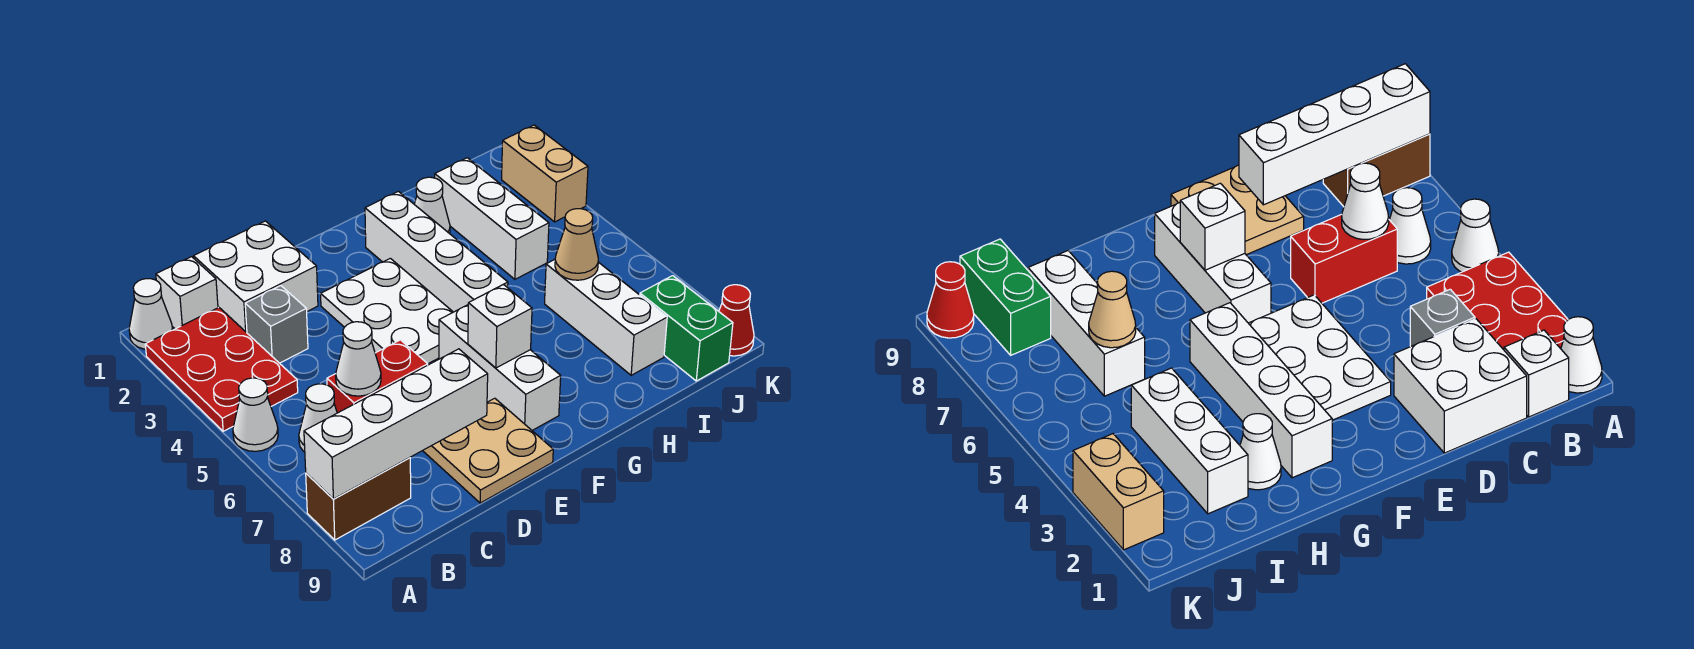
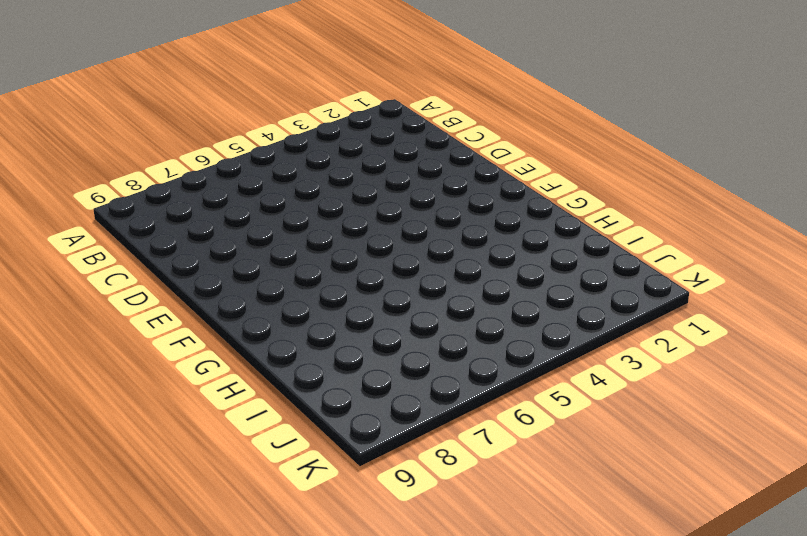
none -> white 1x1 cone [129,279,173,349]
none -> red 2x3 plate [145,308,298,431]
none -> white 1x1 cone [233,378,278,451]

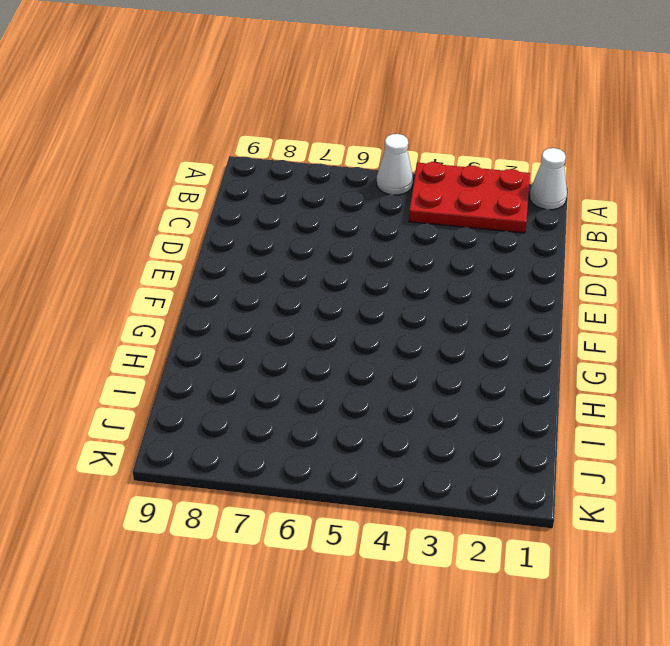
none -> brown 1x2 brick [306,458,411,540]
none -> white 1x1 brick [156,257,218,329]
none -> white 1x1 cone [299,384,337,452]

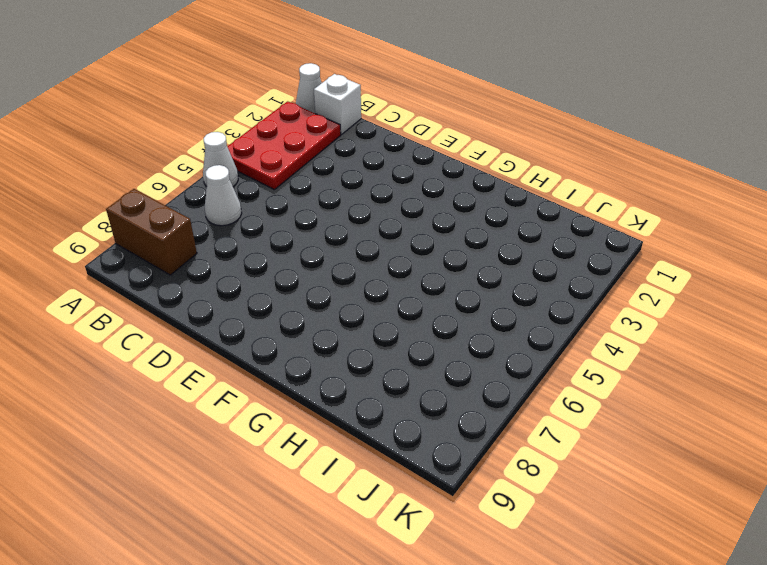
none -> white 2x2 brick [194,221,318,333]
none -> grey 1x1 brick [245,286,308,363]
none -> red 1x2 brick [327,340,428,413]

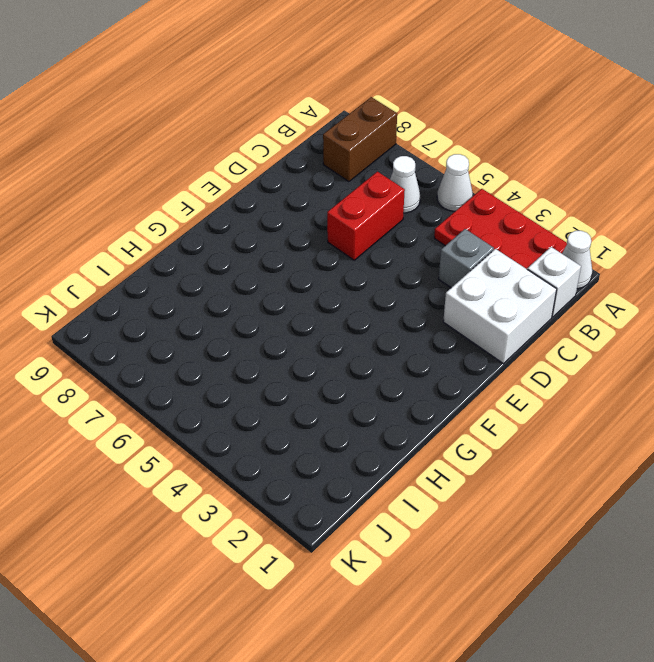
none -> tan 2x2 plate [423,398,553,503]
none -> white 2x3 plate [321,258,453,364]
none -> white 1x3 brick [439,305,561,430]

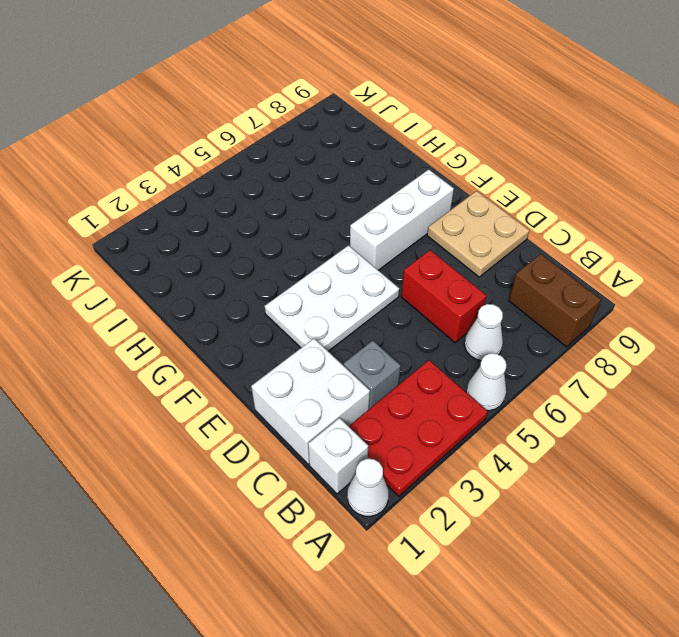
none -> white 1x4 brick [365,191,508,312]
none -> white 1x1 cone [414,177,450,234]
none -> white 1x3 brick [435,158,549,279]

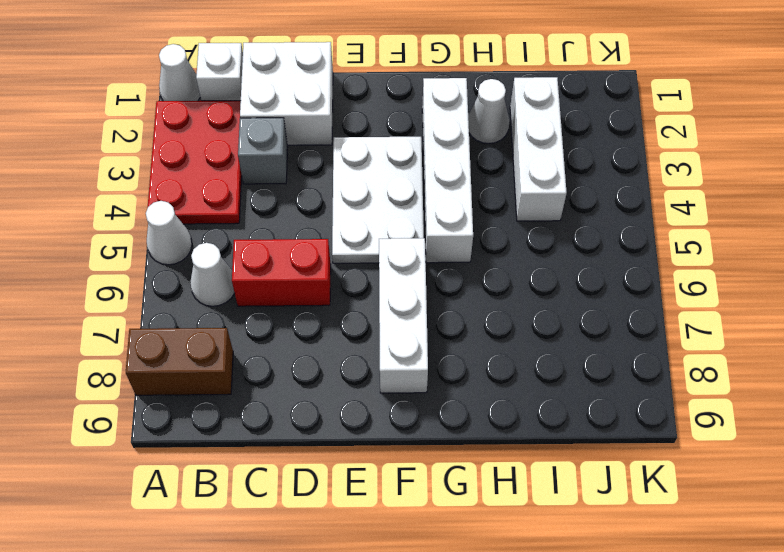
none -> tan 2x2 plate [423,398,553,503]
none -> white 1x3 brick [545,260,667,375]
none -> green 1x2 brick [640,276,733,381]

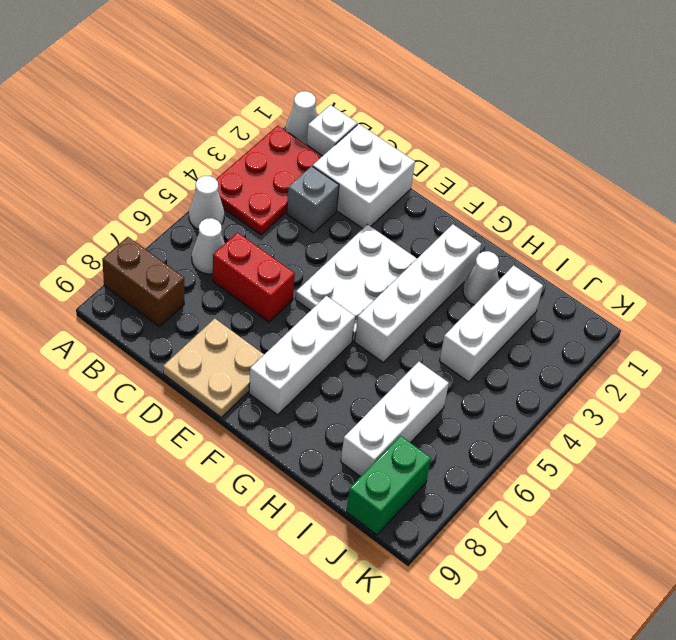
none -> tan 1x2 brick [502,125,588,222]
none -> red 1x1 cone [719,285,754,356]
none -> white 1x4 brick [304,349,488,499]

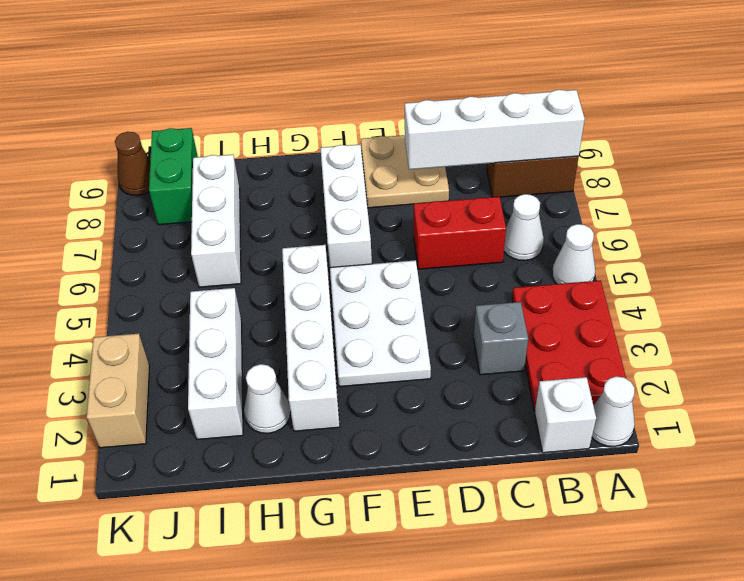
brown 1x1 cone [115,132,150,196] -> red 1x1 cone [719,285,754,356]
none -> white 2x2 brick [194,221,318,333]
none -> white 1x1 cone [336,322,381,396]
none -> white 1x1 brick [468,284,532,368]

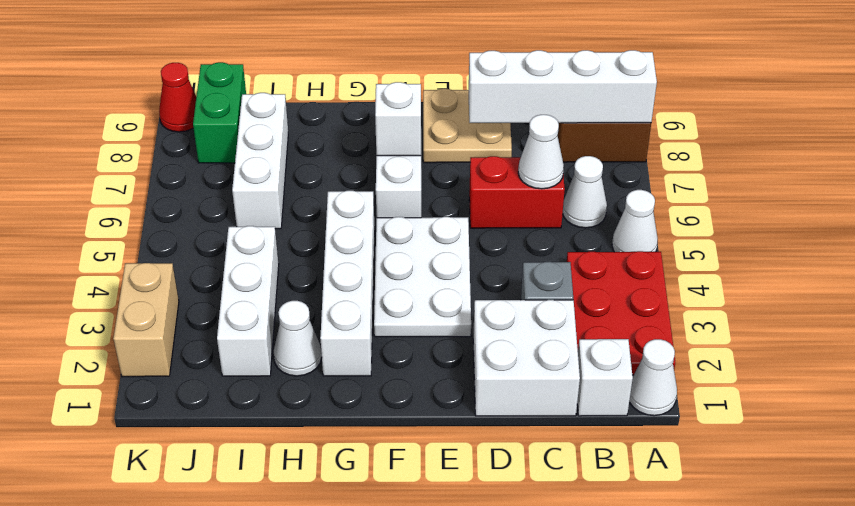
none -> tan 1x1 cone [555,209,598,280]

